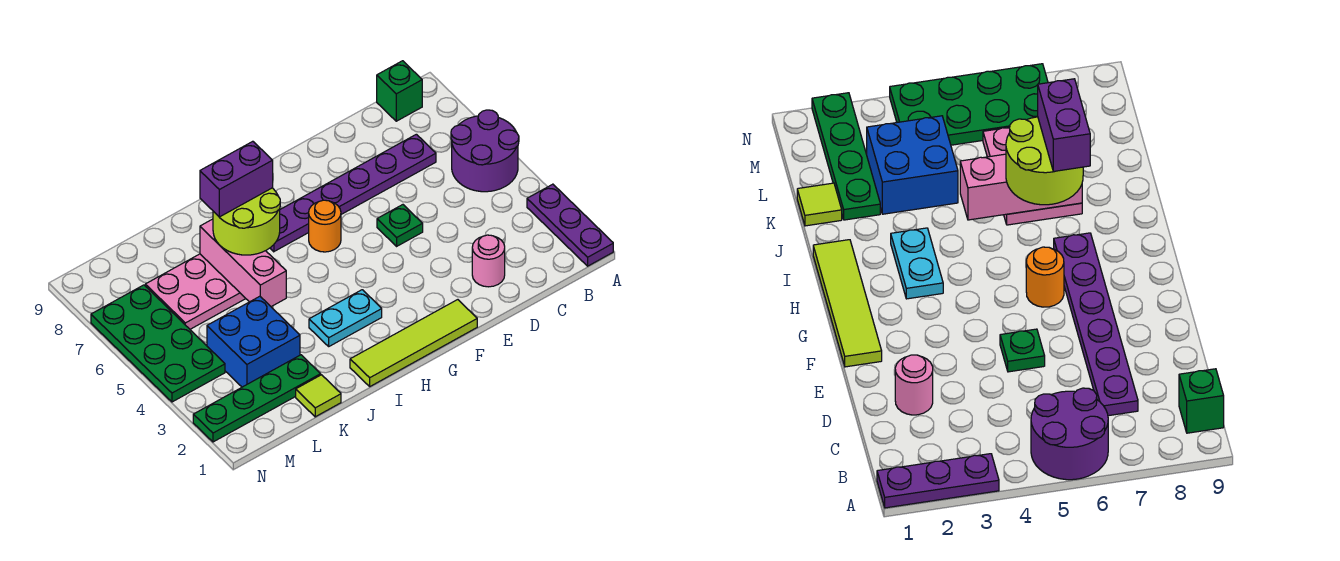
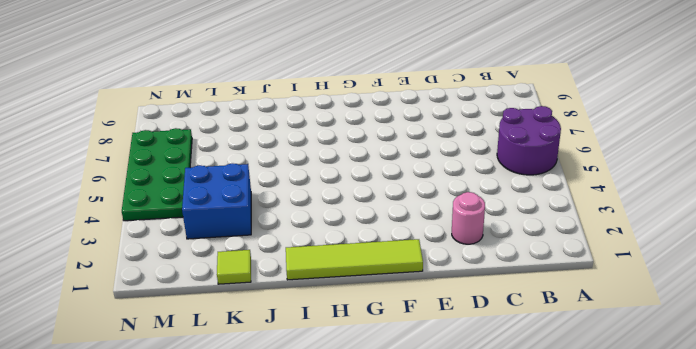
none -> purple 1x3 plate [527,184,613,266]
none -> green 1x1 brick [377,61,422,121]
none -> purple 1x6 plate [270,134,436,252]

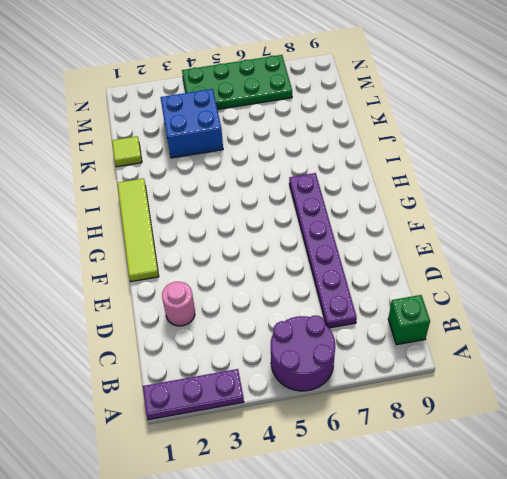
none -> green 1x1 plate [377,205,423,246]
none -> orange 1x1 round brick [309,200,341,252]
none -> cyan 1x2 plate [309,290,382,346]

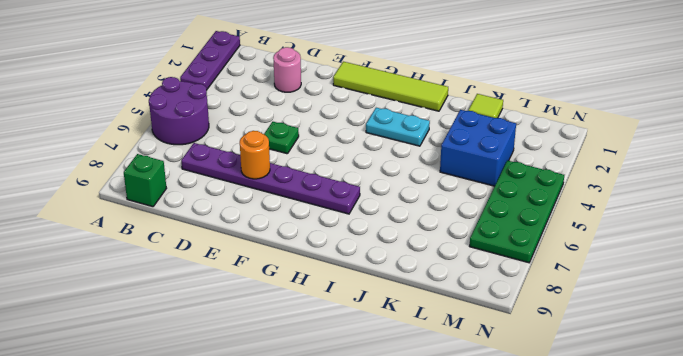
orange 1x1 round brick [240,131,270,179] -> orange 1x1 round brick moved to [309,200,341,252]
none -> pink 2x3 plate [145,254,246,329]
none -> green 1x4 plate [193,355,321,442]
none -> pink 1x3 brick [200,219,286,307]

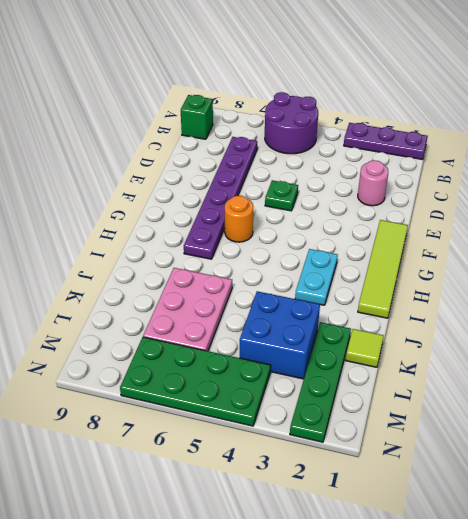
none -> pink 1x3 brick [200,219,286,307]
none -> lime 2x2 round brick [213,188,280,255]
none -> purple 1x2 brick [200,141,273,217]

